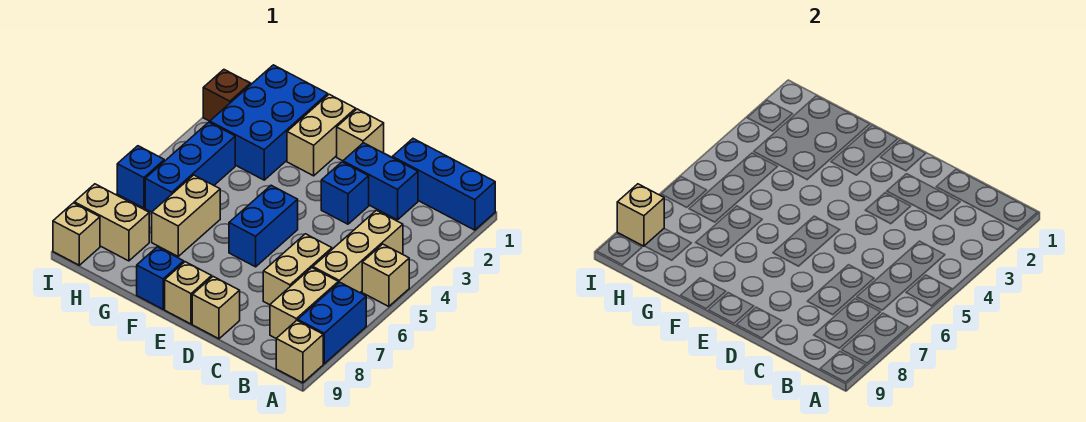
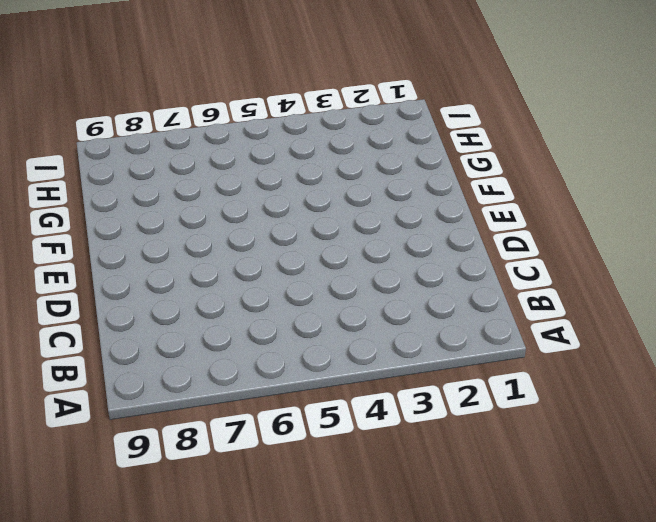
none -> blue 1x3 brick [392,139,495,230]
none -> tan 1x1 brick [362,244,409,307]
none -> blue 1x2 brick [298,282,366,364]

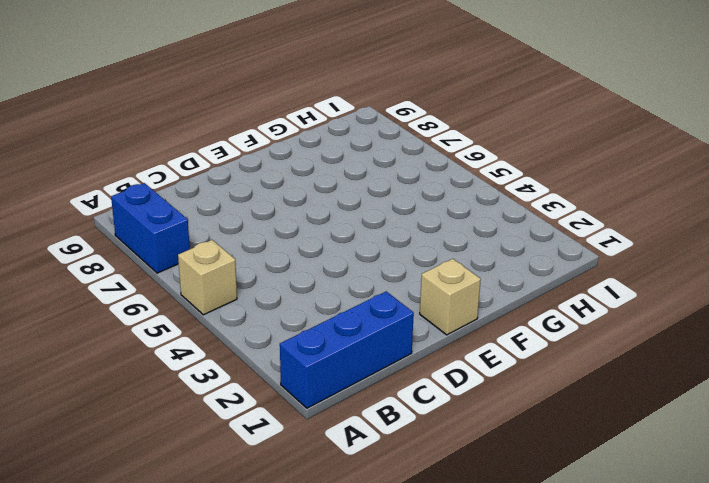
none -> tan 1x1 brick [276,321,323,383]
none -> tan 1x3 brick [313,210,403,293]
none -> tan 1x2 brick [270,268,338,338]

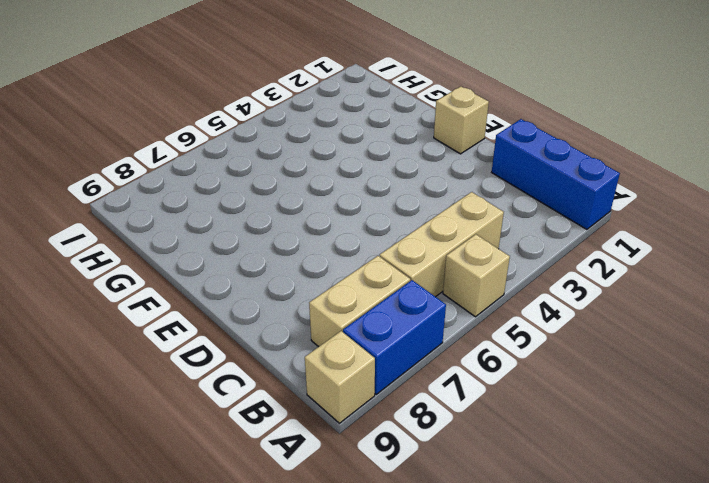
none -> blue 1x2 brick [343,143,418,220]
none -> tan 1x2 brick [263,234,332,305]
none -> blue 1x1 brick [321,162,369,224]

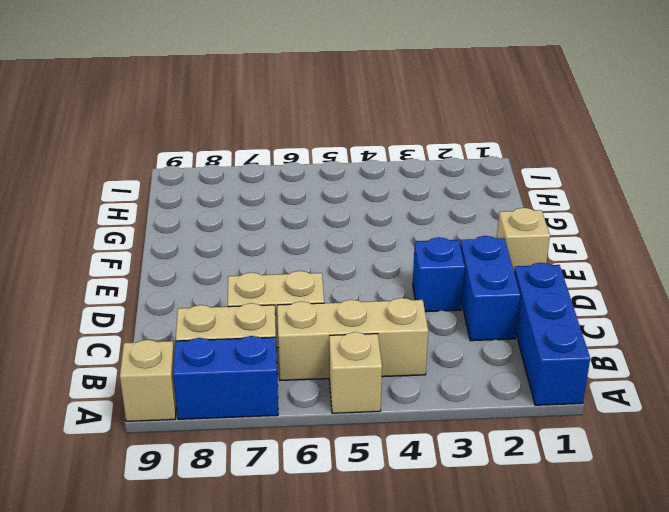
none -> tan 1x1 brick [192,277,240,339]
none -> blue 1x2 brick [229,185,298,267]
none -> tan 1x1 brick [165,262,212,324]

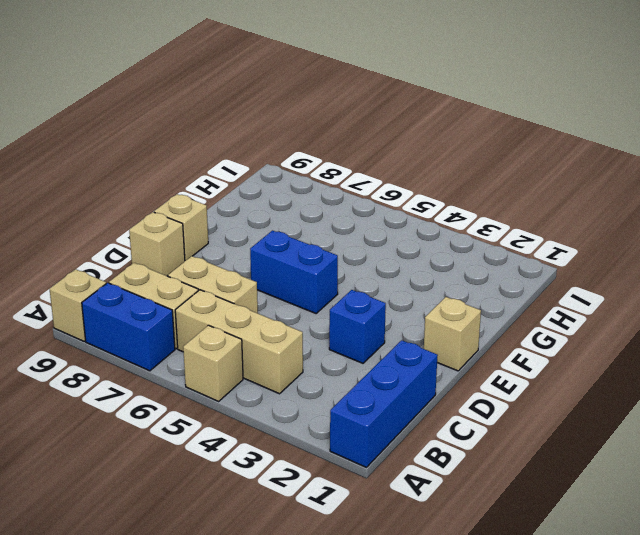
none -> blue 1x2 brick [343,143,418,220]
none -> tan 1x2 brick [287,94,356,176]
none -> blue 1x1 brick [137,247,184,309]

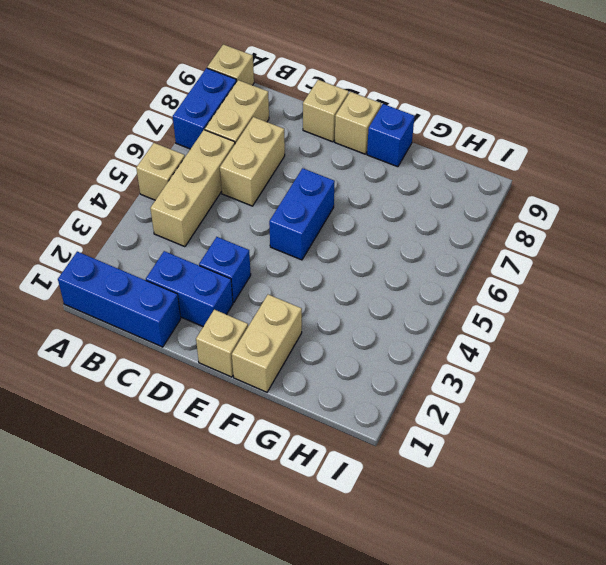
none -> blue 2x3 brick [210,65,328,180]
none -> tan 1x2 brick [152,175,220,256]
none -> blue 1x3 brick [145,122,235,212]

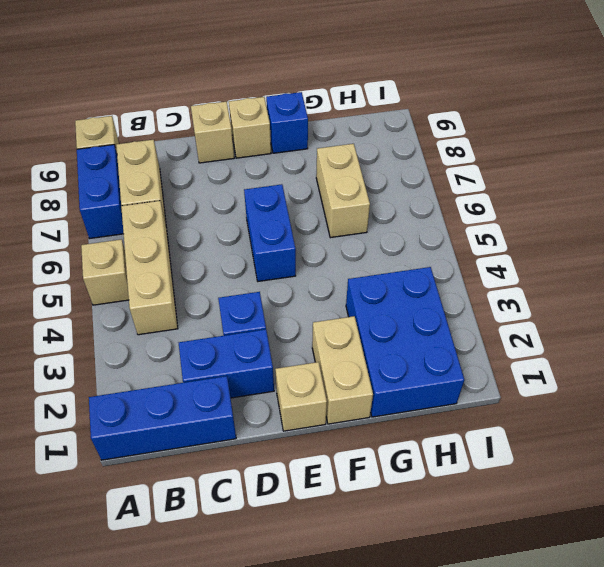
none -> tan 1x2 brick [263,234,332,305]
none -> blue 1x3 brick [145,122,235,212]
none -> tan 1x2 brick [74,184,149,261]

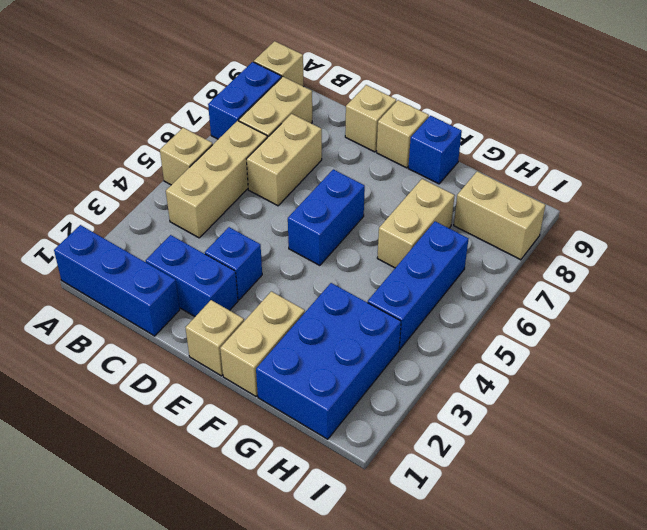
none -> brown 1x1 brick [203,70,250,121]
none -> blue 1x1 brick [117,146,164,208]
none -> tan 1x1 brick [53,203,100,265]

